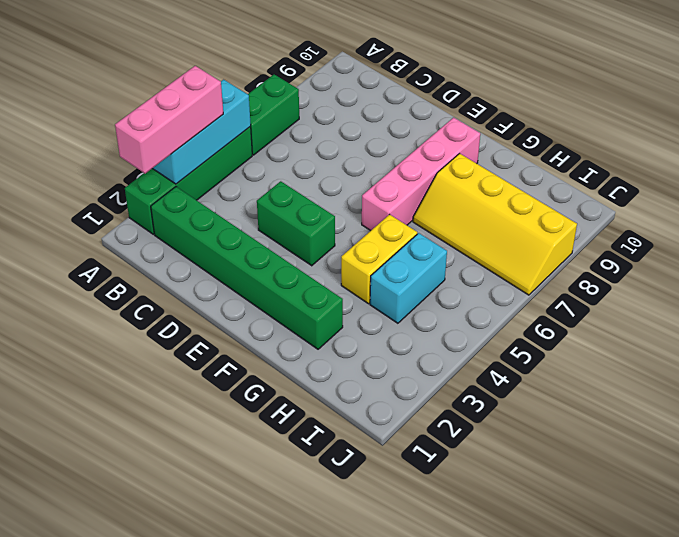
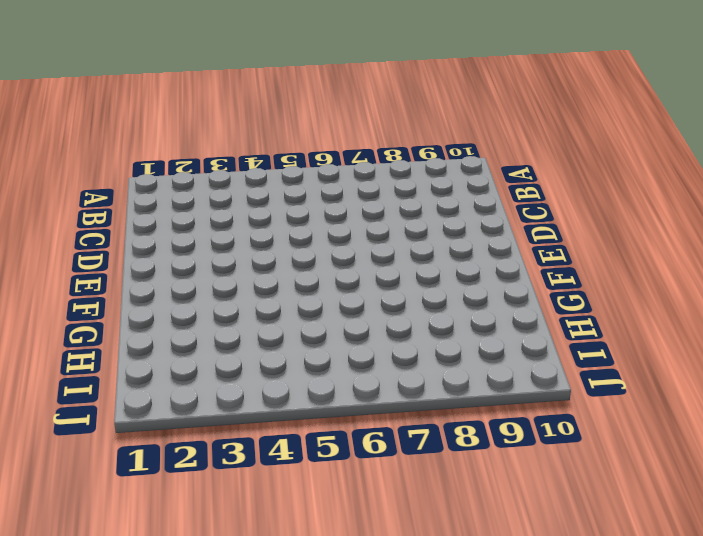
none -> green 1x4 brick [125,127,252,234]
none -> green 1x2 brick [248,74,299,155]

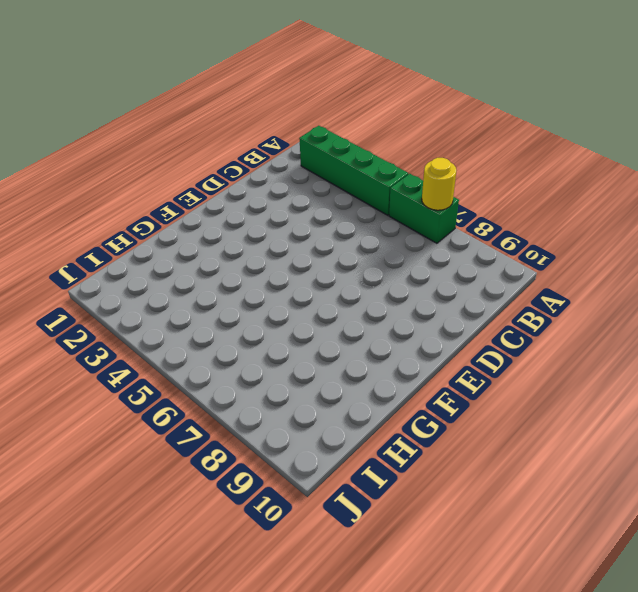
yellow 1x1 round brick [422,158,456,210] -> none
none -> green 1x6 brick [151,187,343,349]
none -> green 1x2 brick [257,181,335,266]

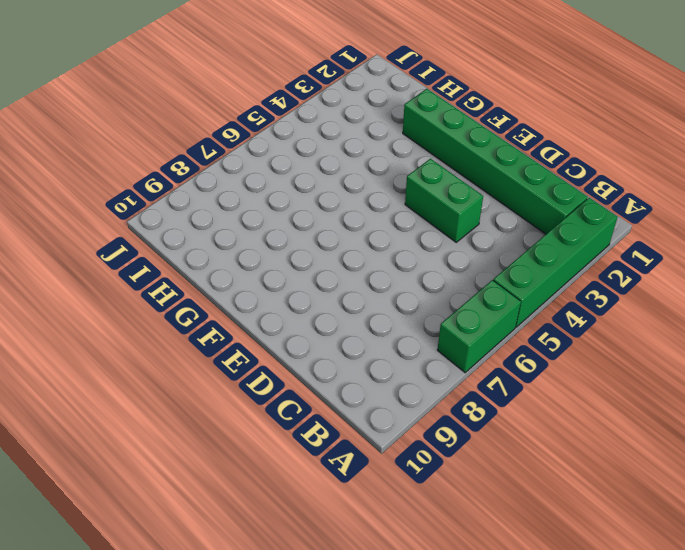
none -> pink 1x4 brick [362,118,480,231]
none -> yellow 1x2 brick [341,214,417,304]

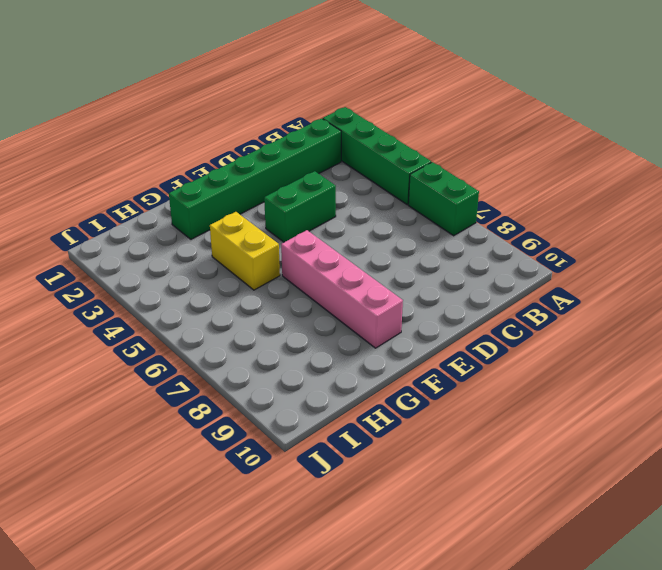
none -> yellow 2x4 slope [413,154,577,295]
none -> cyan 1x2 brick [370,233,447,323]

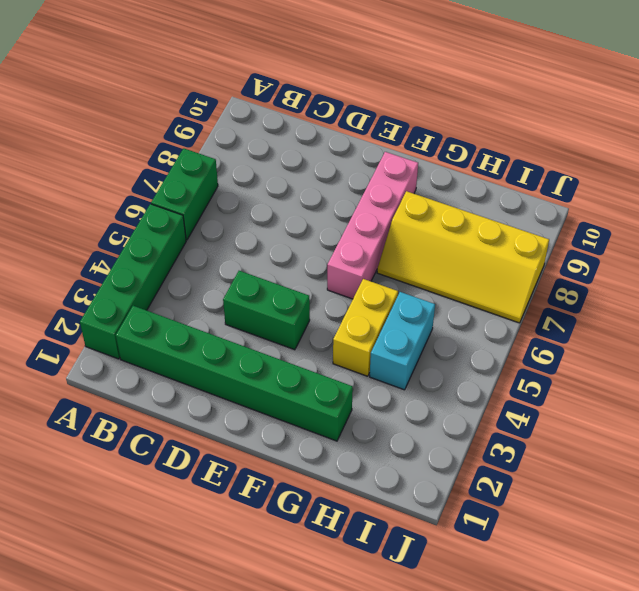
none -> cyan 1x3 brick [153,80,251,184]
none -> pink 1x3 brick [115,66,223,174]

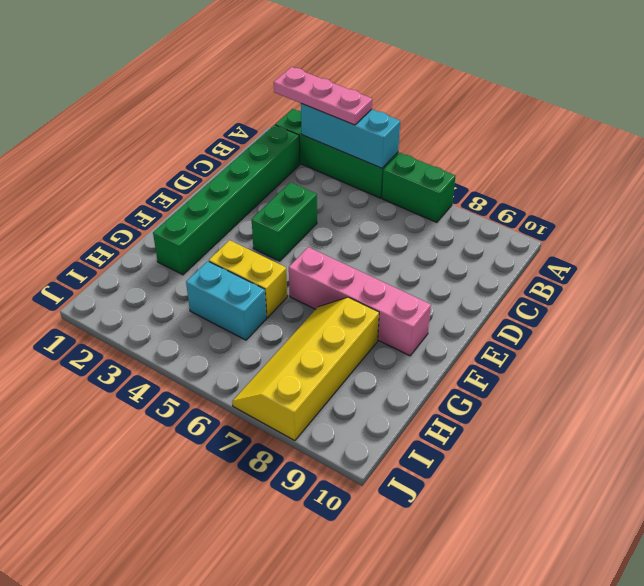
pink 1x3 plate [274,67,372,125] -> pink 1x3 brick [115,66,223,174]

